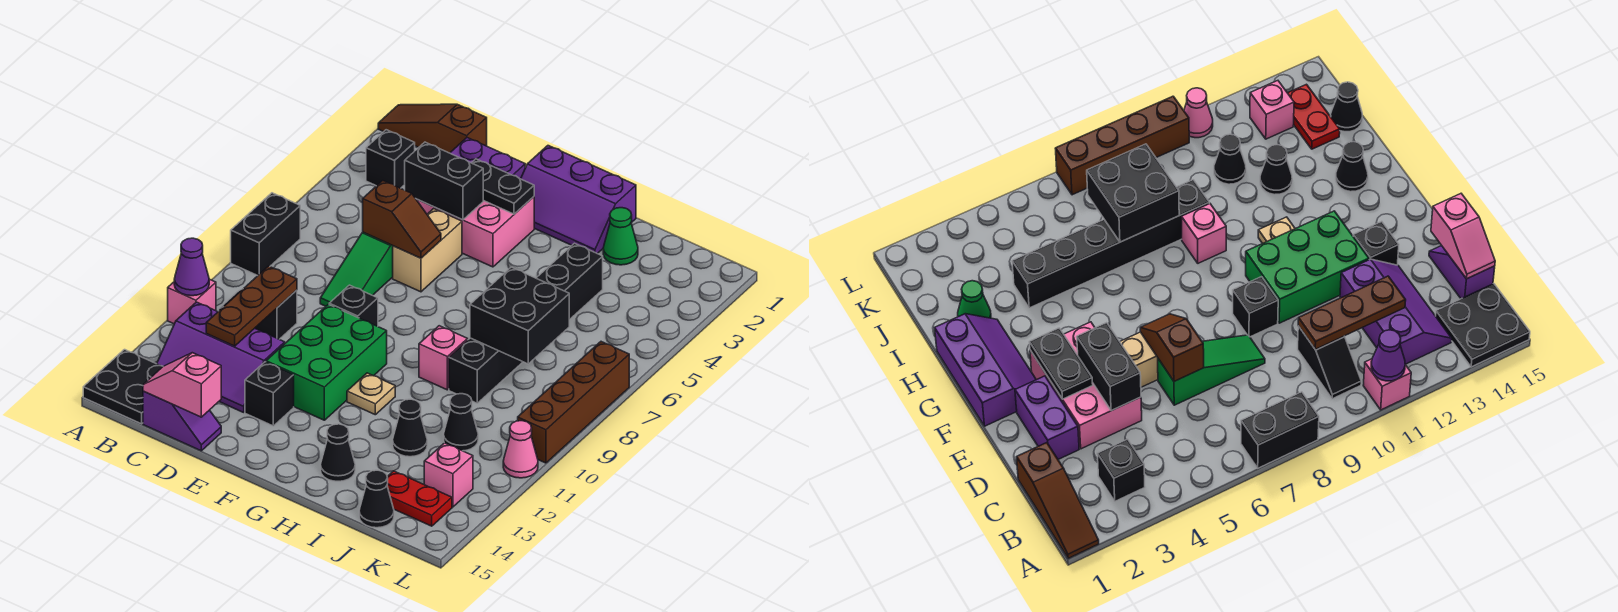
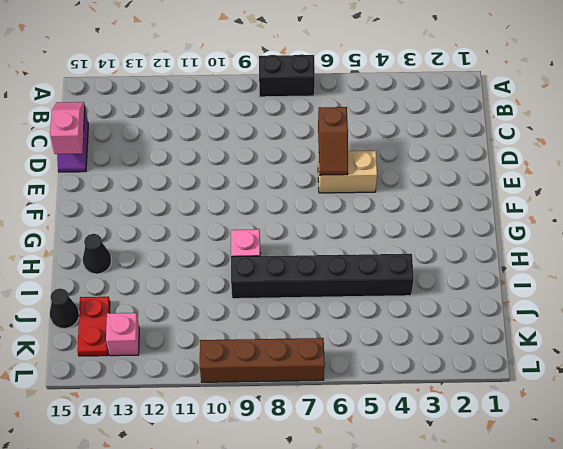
none -> brown 1x3 slope [378,104,487,153]
none -> pink 1x1 brick [168,279,216,324]
none -> black 2x2 plate [83,350,163,424]
none -> black 1x1 brick [366,130,415,188]

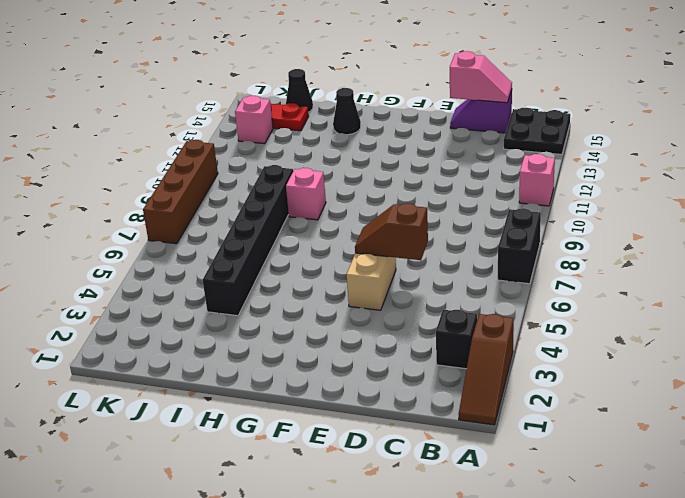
brown 1x3 slope [459,314,514,425] -> brown 1x3 slope turned to [378,104,487,153]
none -> black 1x2 slope [219,289,297,339]
none -> purple 2x3 slope [157,302,285,412]
none -> purple 1x2 brick [450,138,525,179]
none -> pink 2x3 brick [416,197,534,267]

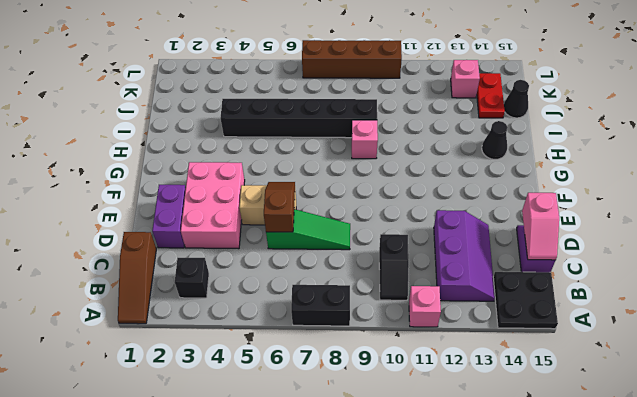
none -> black 1x1 brick [329,285,378,326]
none -> green 2x3 brick [266,304,387,420]
none -> black 1x1 brick [245,362,294,426]
none -> purple 2x3 slope [521,146,636,254]

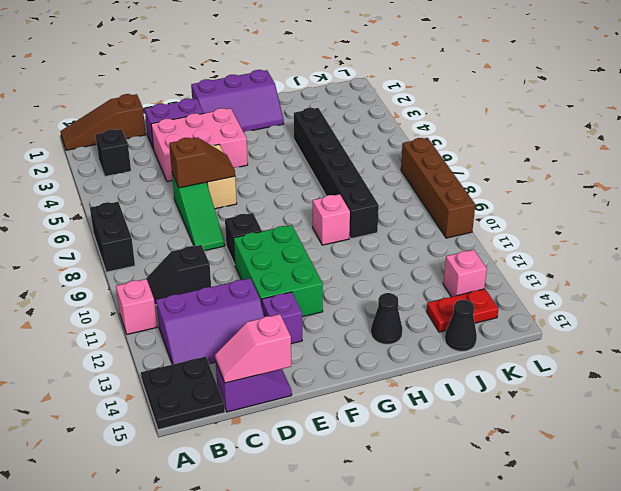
purple 1x1 brick [262,292,302,344] -> black 1x1 brick [245,362,294,426]
none -> tan 1x1 plate [347,373,395,415]
none -> green 1x1 cone [603,208,638,265]
none -> black 1x1 cone [393,399,427,457]
none -> black 1x1 cone [444,394,478,451]

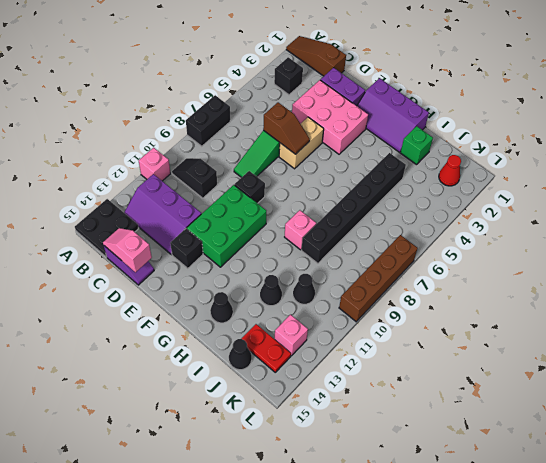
green 1x1 brick [401,126,433,165] -> green 1x1 cone [603,208,638,265]
red 1x1 cone [439,155,461,186] -> none
none -> tan 1x1 plate [347,373,395,415]
none -> pink 1x1 cone [503,421,538,478]
none -> purple 1x1 cone [174,238,209,296]
none -> brown 1x3 plate [206,266,297,346]

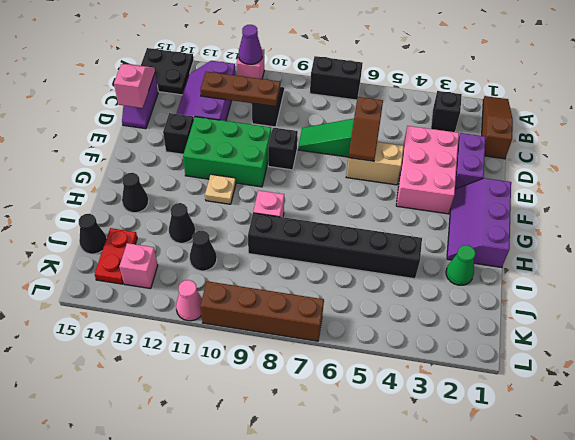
none -> black 1x2 brick [405,142,483,220]
none -> black 1x2 plate [472,159,534,214]
none -> black 2x2 brick [470,267,569,364]

